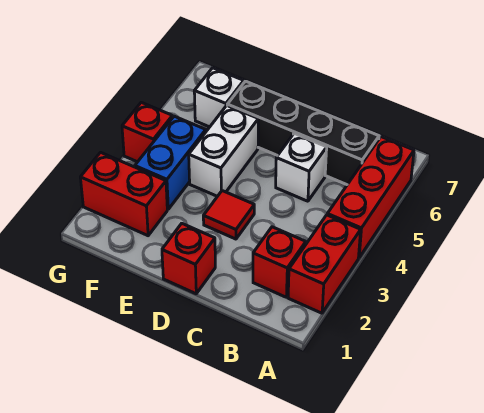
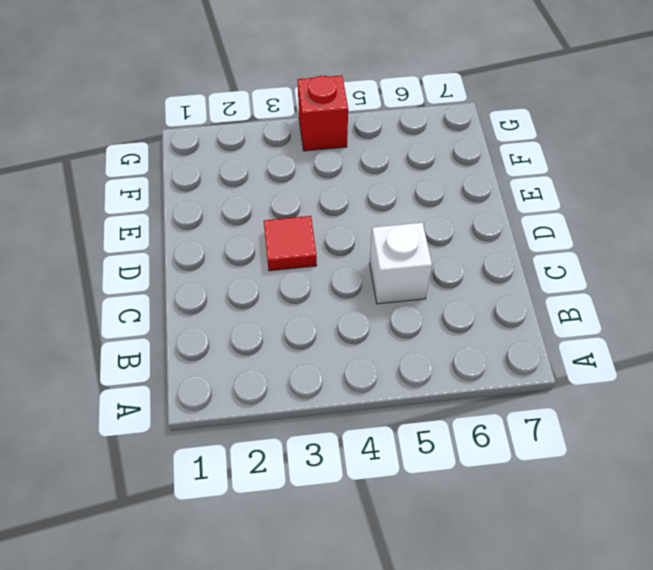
none -> red 1x2 brick [288,215,361,313]
none -> red 1x3 brick [327,137,414,257]
none -> red 1x1 brick [253,227,306,297]

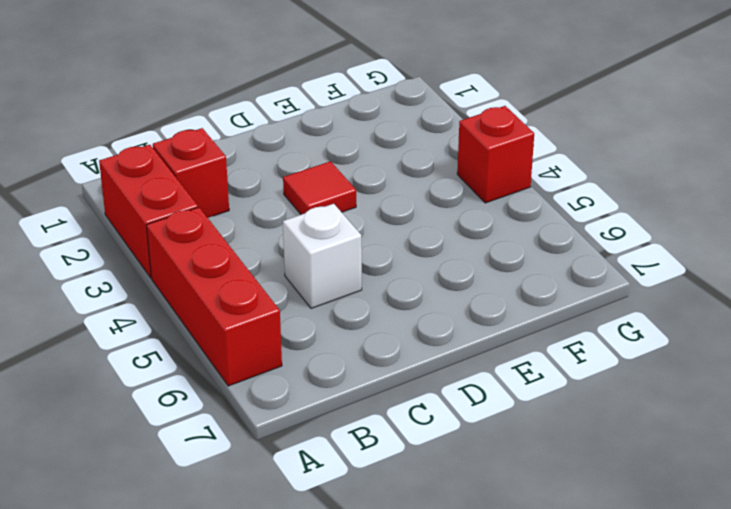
none -> black 1x4 brick [227,81,379,185]
none -> red 1x1 brick [162,224,215,294]
none -> white 1x2 brick [189,106,258,196]

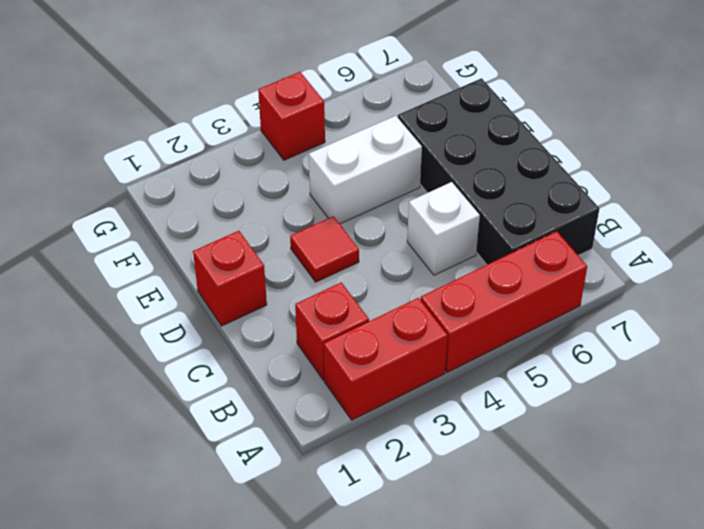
black 2x4 brick [398,78,600,265] -> black 1x4 brick [227,81,379,185]
none -> red 1x2 brick [80,152,167,236]
none -> blue 1x2 brick [135,116,206,209]
none -> white 1x1 brick [194,68,244,127]

